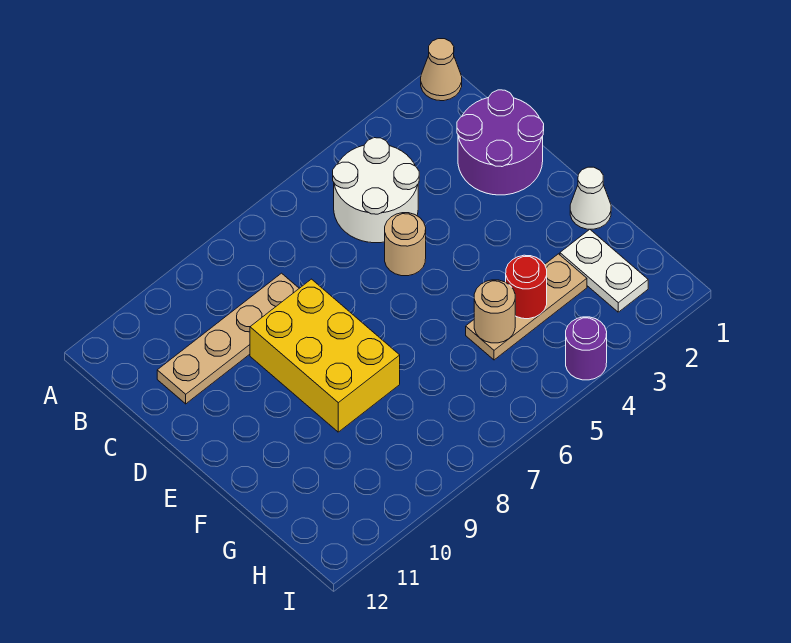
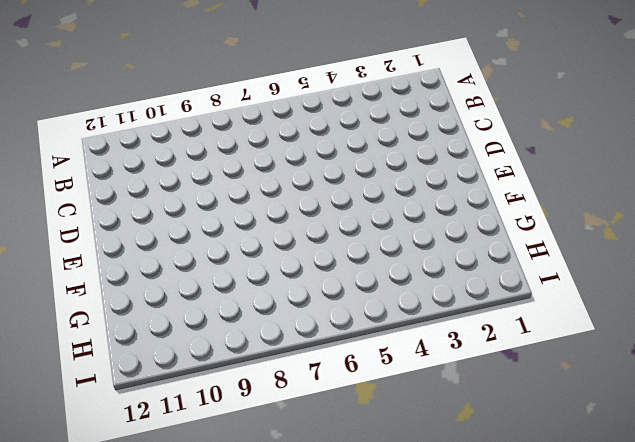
none -> tan 1x1 cone [421,39,462,101]
none -> white 2x2 round brick [333,138,419,243]
none -> purple 2x2 round brick [457,90,544,195]

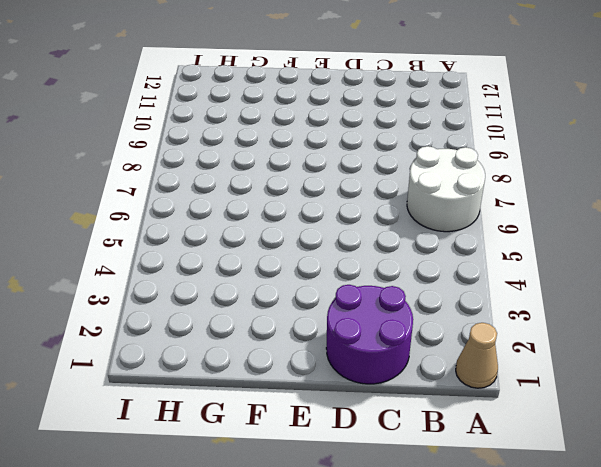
white 2x2 round brick [407,146,485,232] -> white 2x2 round brick moved to [333,138,419,243]
none -> tan 1x4 plate [157,273,299,404]
none -> tan 1x1 round brick [385,213,426,276]
none -> yellow 2x3 brick [250,279,400,432]

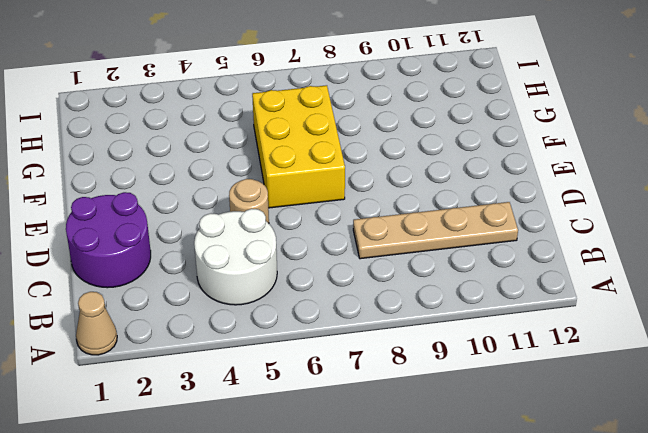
yellow 2x3 brick [252,85,345,208] -> yellow 2x3 brick moved to [250,279,400,432]
none -> white 1x1 cone [570,167,611,229]
none -> white 1x2 plate [560,229,648,312]
none -> tan 1x3 plate [466,254,587,360]

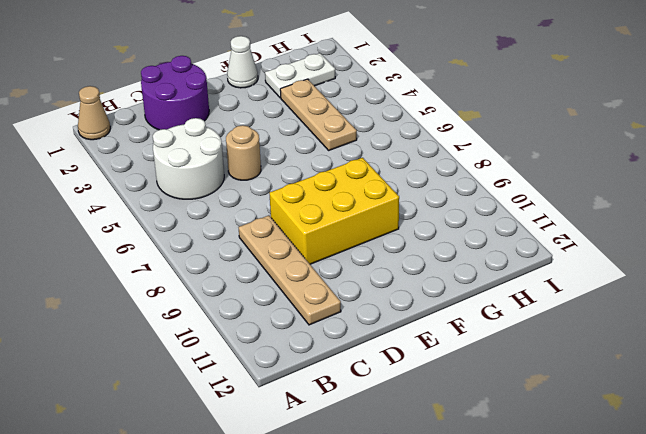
none -> purple 1x1 round brick [566,317,607,380]
none -> red 1x1 round brick [506,255,547,319]
none -> tan 1x1 round brick [474,280,515,343]

